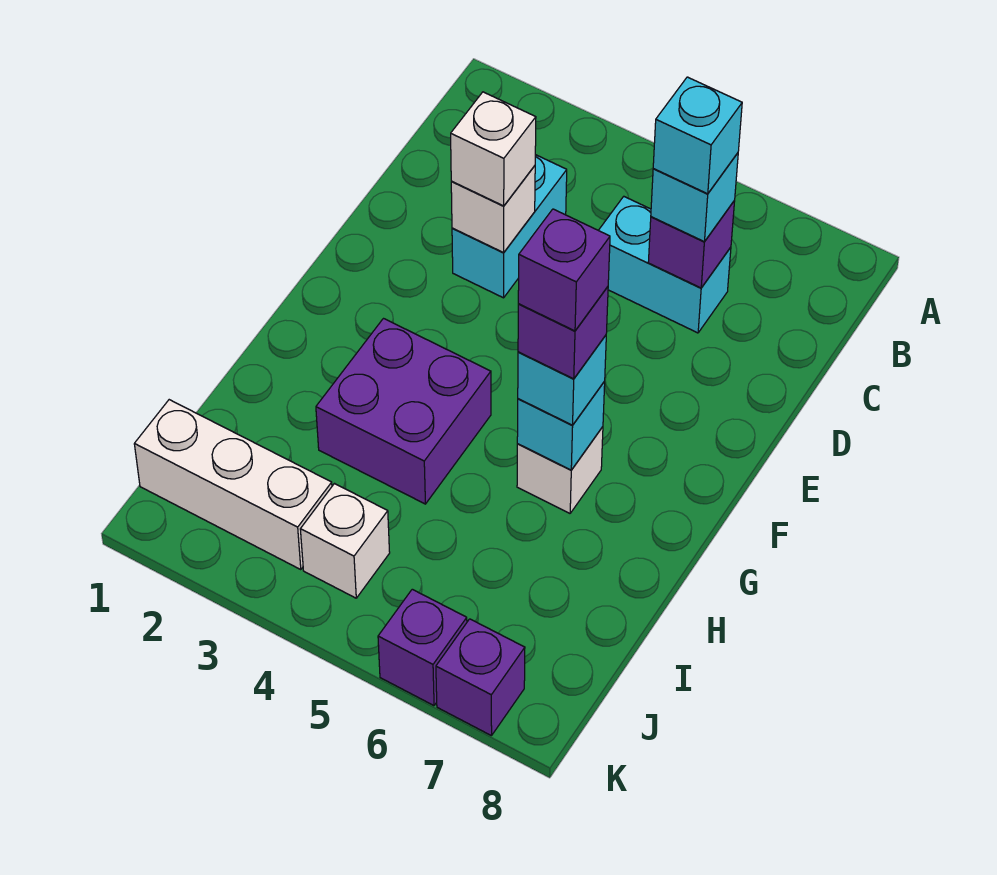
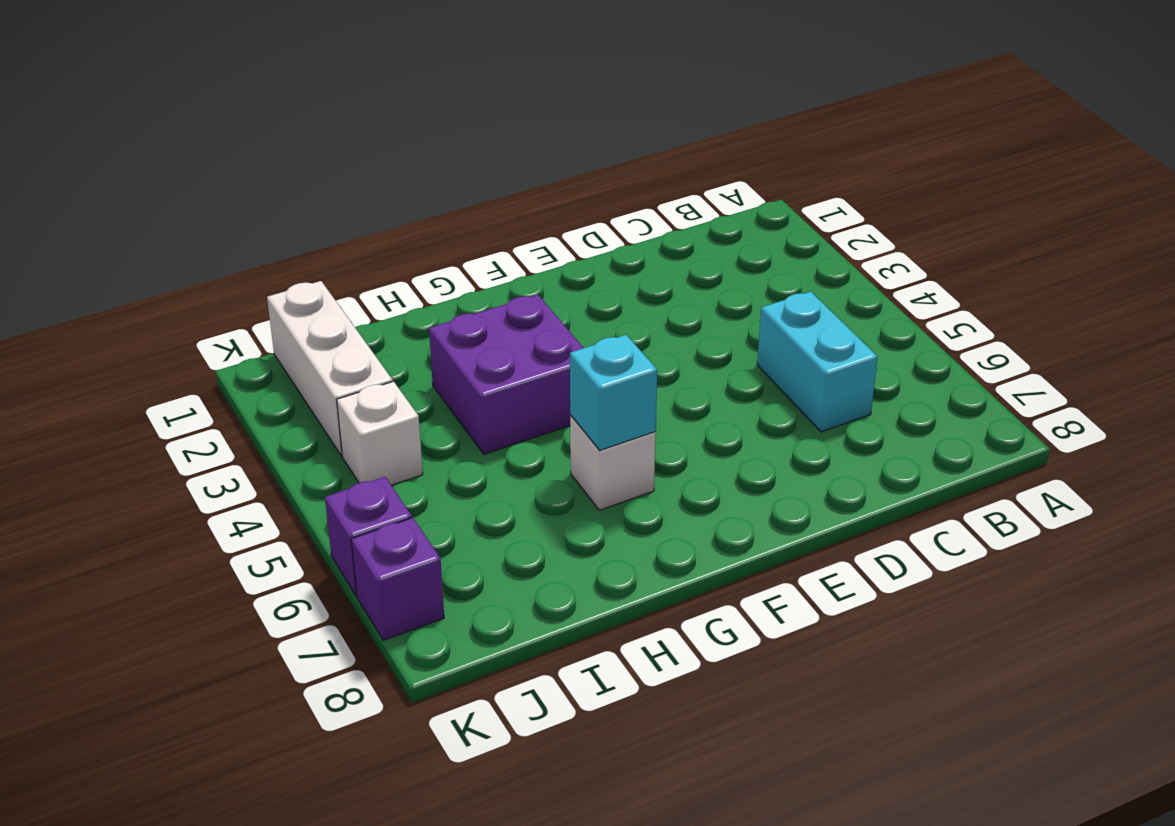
none -> cyan 1x2 brick [452,155,567,298]
none -> purple 1x1 brick [648,201,735,288]
none -> white 1x1 brick [451,166,535,253]

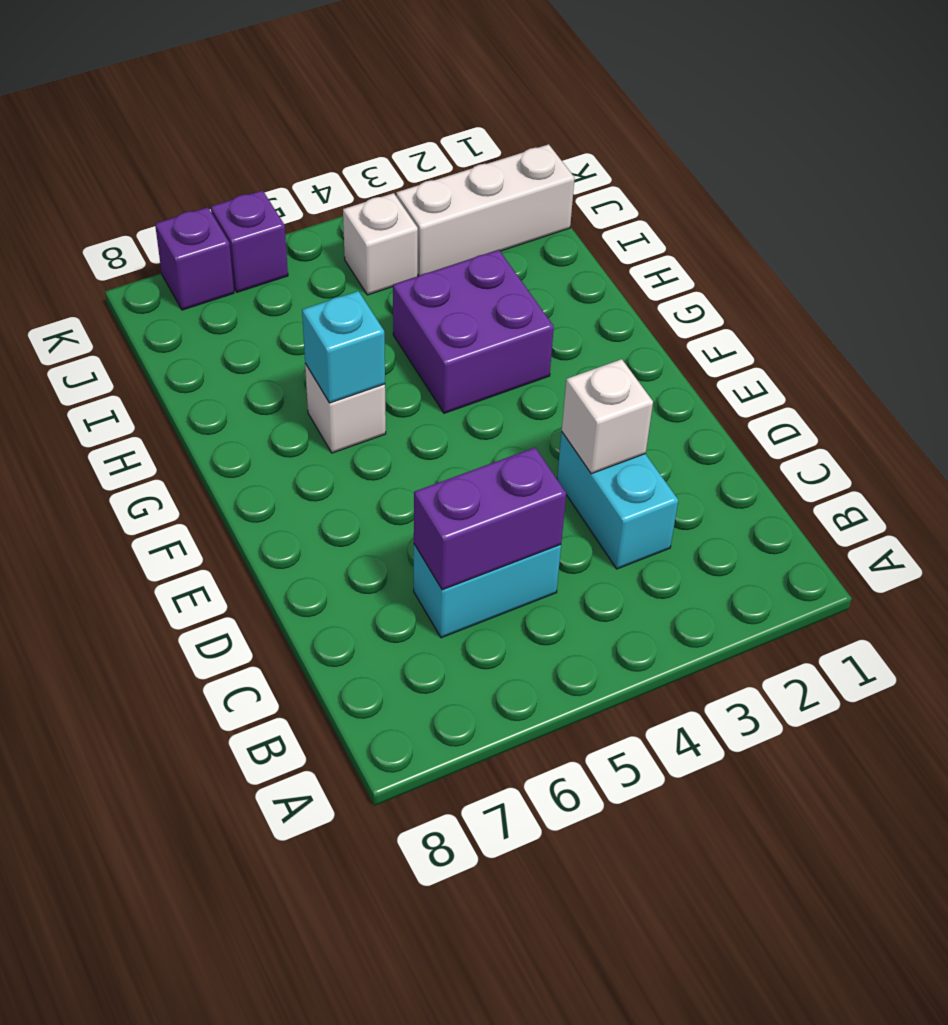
purple 1x2 brick [414,448,566,590] -> purple 1x1 brick [648,201,735,288]
none -> cyan 1x1 brick [651,153,738,242]
none -> white 1x1 brick [451,92,536,206]
none -> cyan 1x1 brick [518,335,606,425]

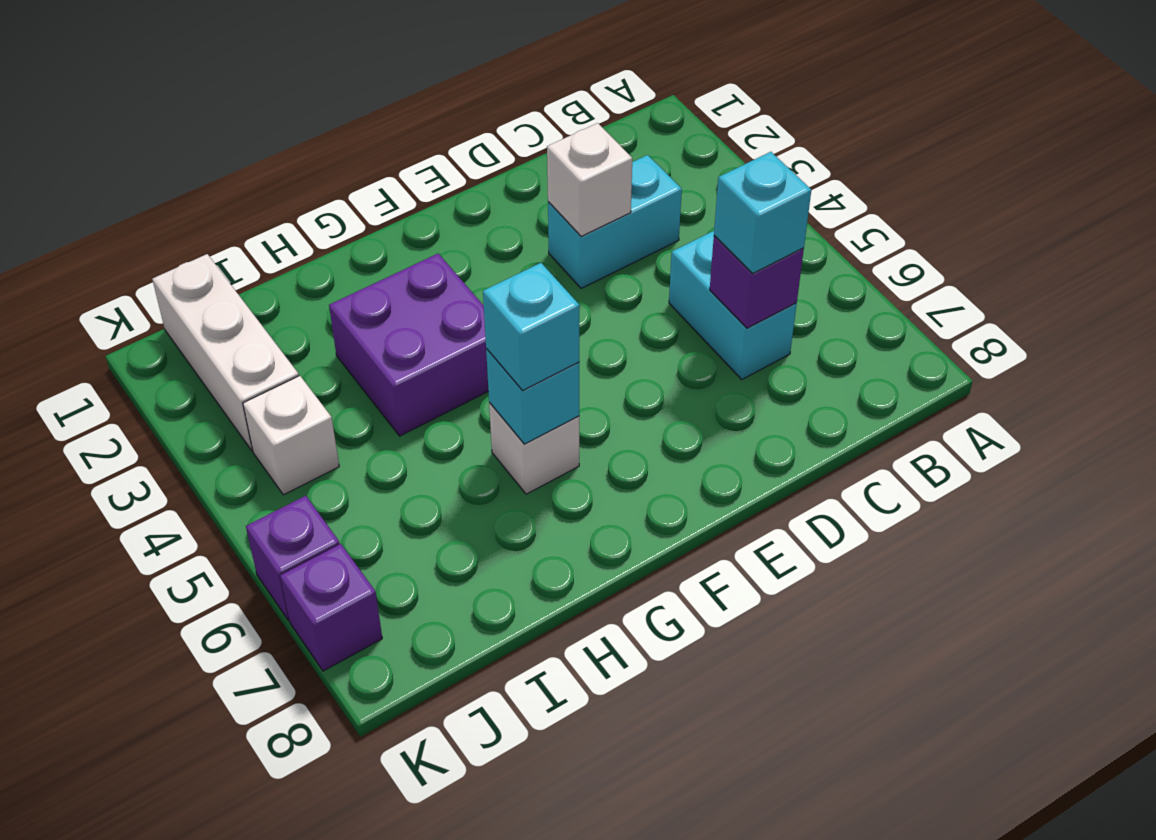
none -> white 1x1 brick [451,92,536,206]
none -> cyan 1x1 brick [653,77,742,194]
none -> purple 1x1 brick [518,287,608,379]

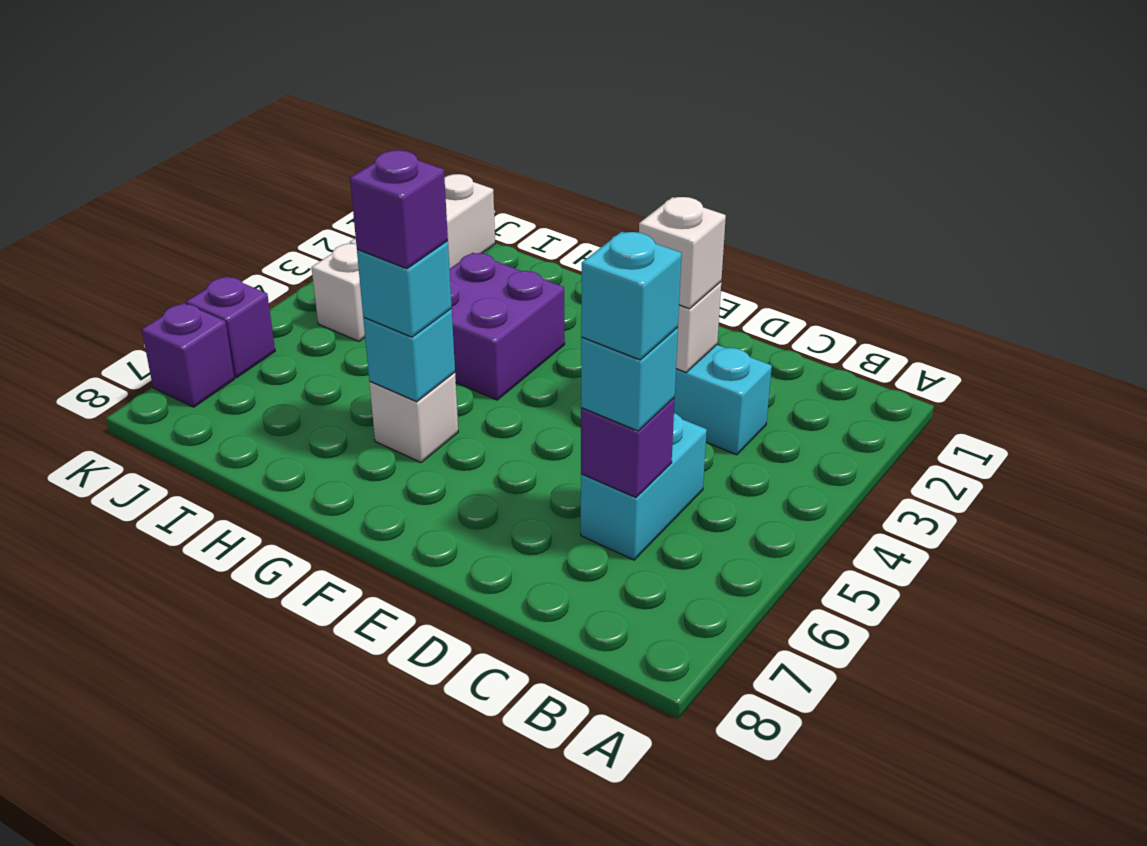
none -> purple 1x1 brick [518,209,610,331]

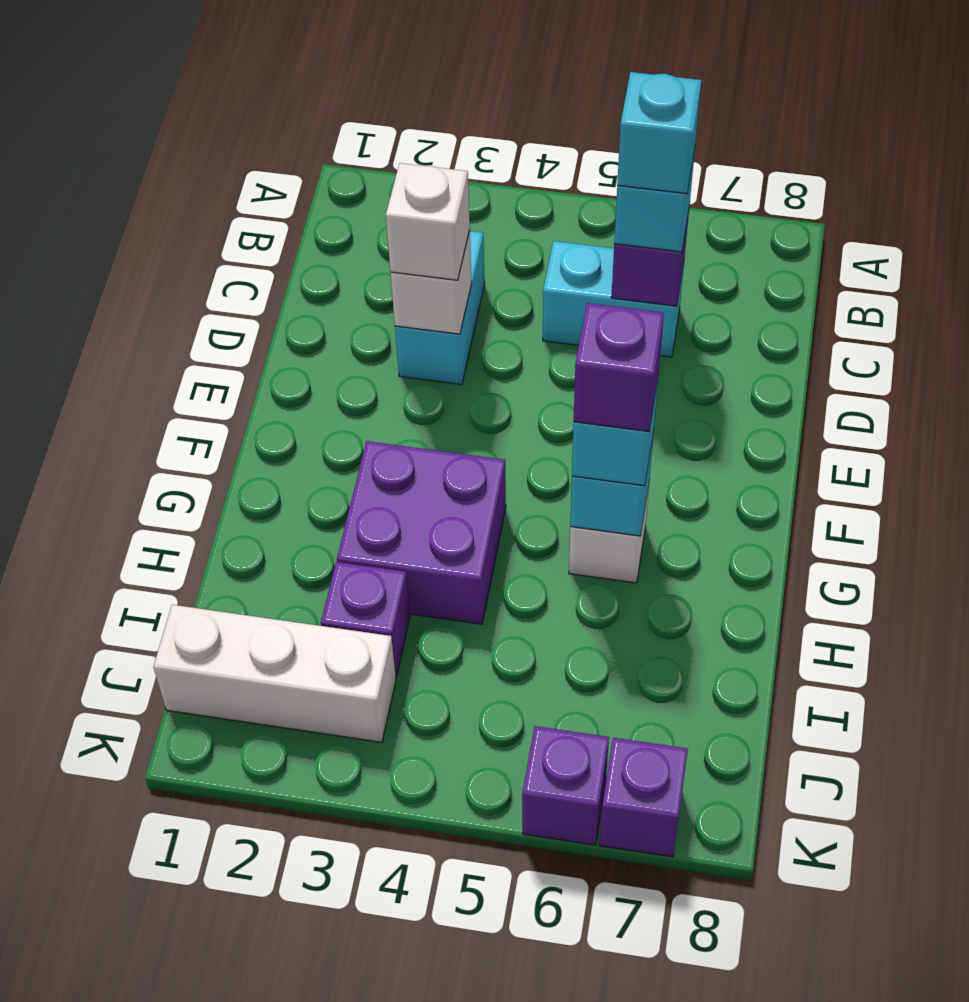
purple 1x1 brick [321,562,410,677] -> purple 1x1 brick moved to [518,209,610,331]
none -> white 1x1 brick [300,484,390,598]

